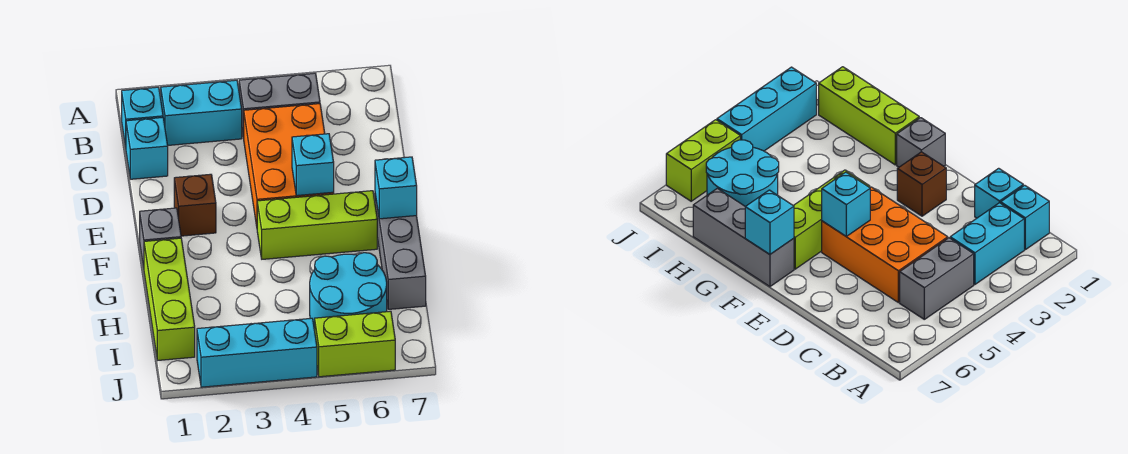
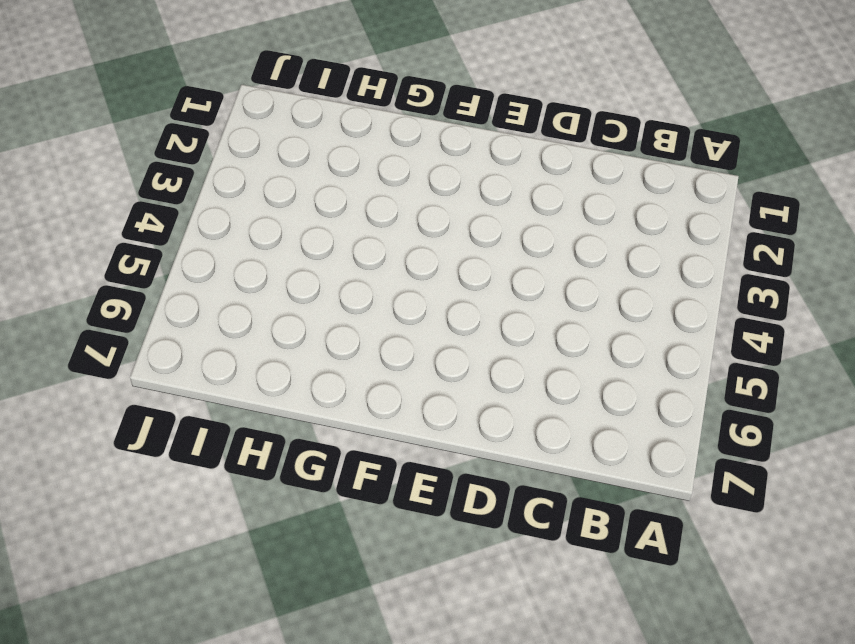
none -> cyan 1x1 brick [122,87,163,147]
none -> cyan 1x2 brick [161,80,242,145]
none -> grey 1x2 brick [239,73,320,138]

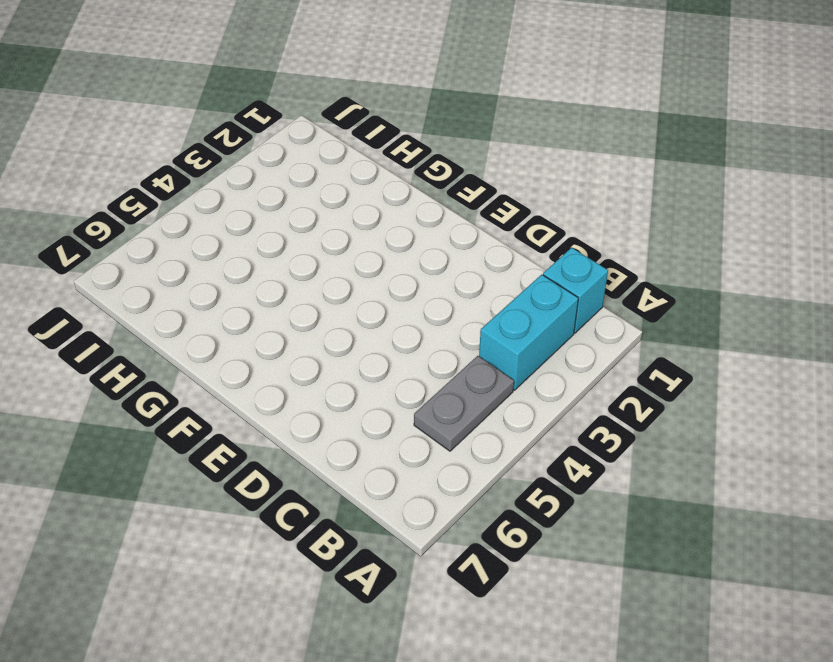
grey 1x2 plate [414,356,514,451] -> grey 1x2 brick [239,73,320,138]
none -> cyan 1x1 brick [126,117,168,179]
none -> orange 2x3 brick [244,104,334,226]
none -> brown 1x1 brick [174,174,216,236]

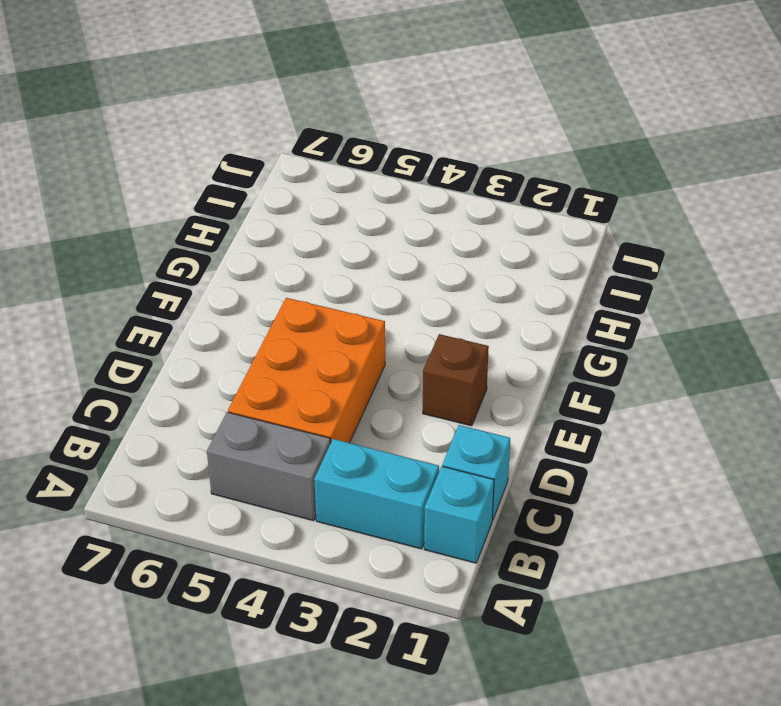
none -> grey 1x1 brick [140,208,181,268]
none -> lime 1x3 brick [257,191,377,259]
none -> grey 1x3 brick [375,194,426,309]

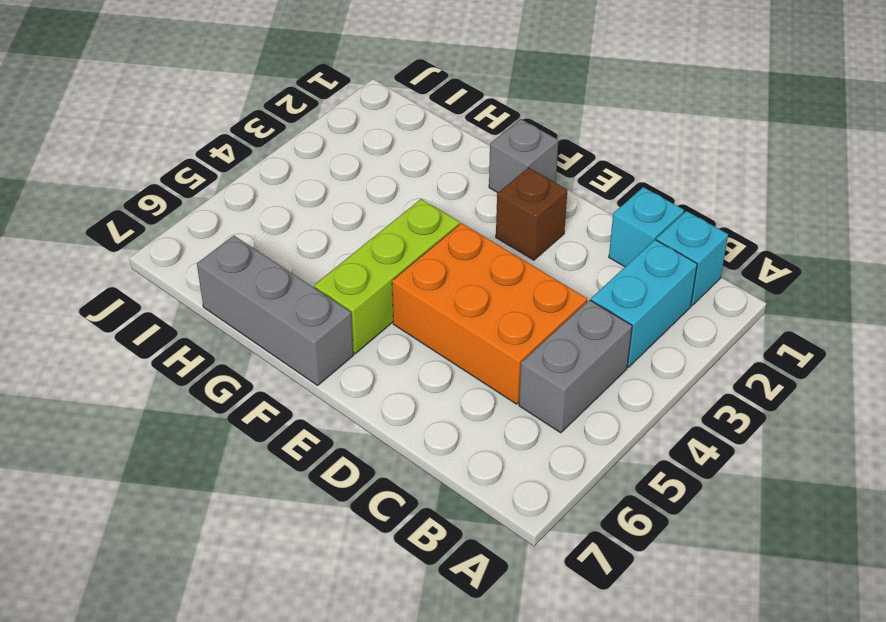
none -> lime 1x3 brick [144,238,195,360]
none -> cyan 2x2 round brick [310,253,387,328]
none -> cyan 1x3 brick [197,318,317,387]

